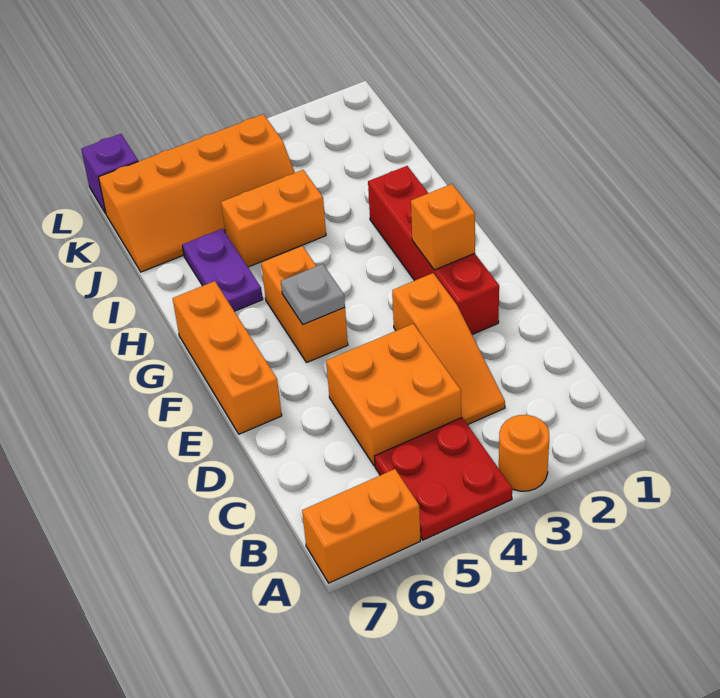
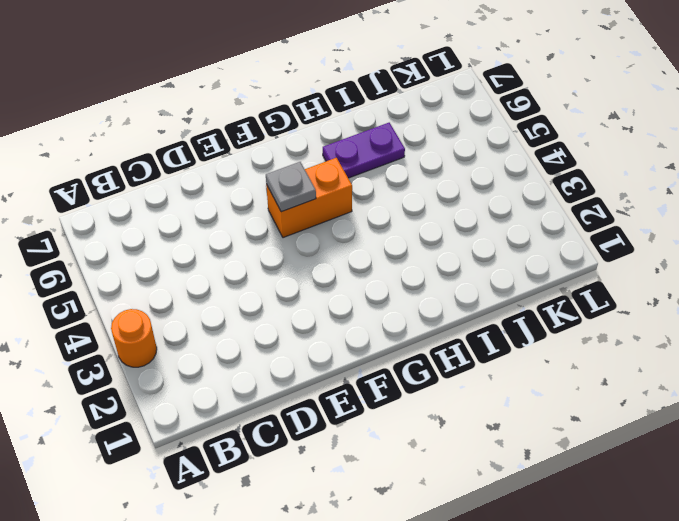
none -> red 2x2 plate [375,417,512,540]
none -> orange 1x2 brick [302,469,420,583]
none -> orange 1x3 slope [392,273,505,424]

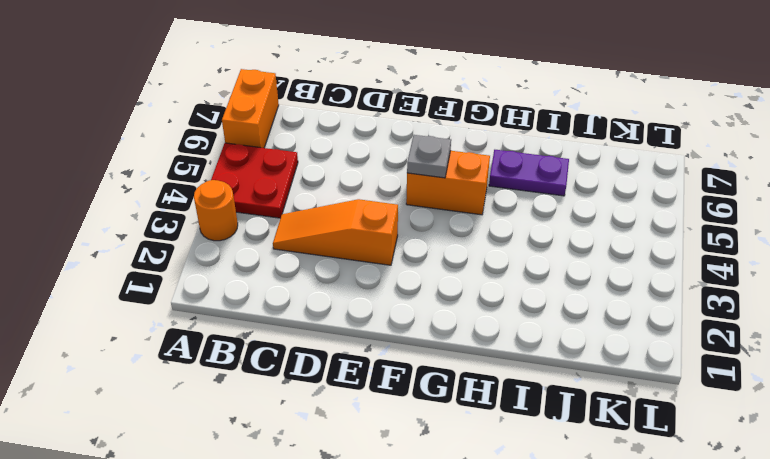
none -> orange 2x2 brick [326,324,461,466]
none -> red 1x4 brick [368,166,499,335]
none -> orange 1x3 brick [173,281,282,434]

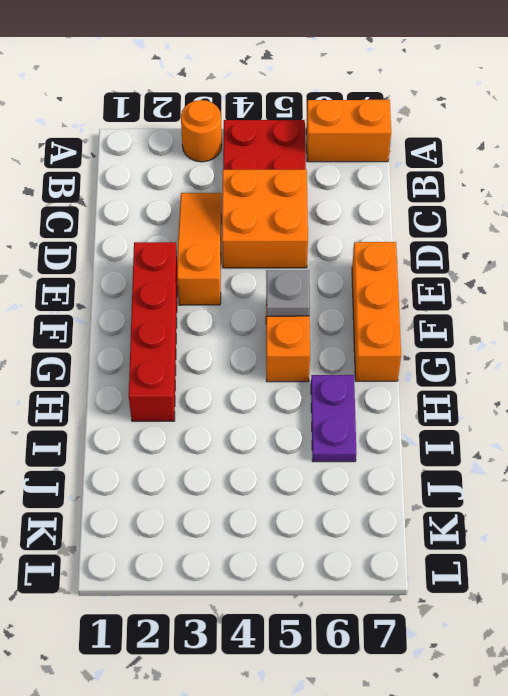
none -> orange 1x2 brick [221,170,326,267]
none -> orange 2x4 slope [99,114,295,272]
none -> purple 1x1 brick [81,134,138,214]

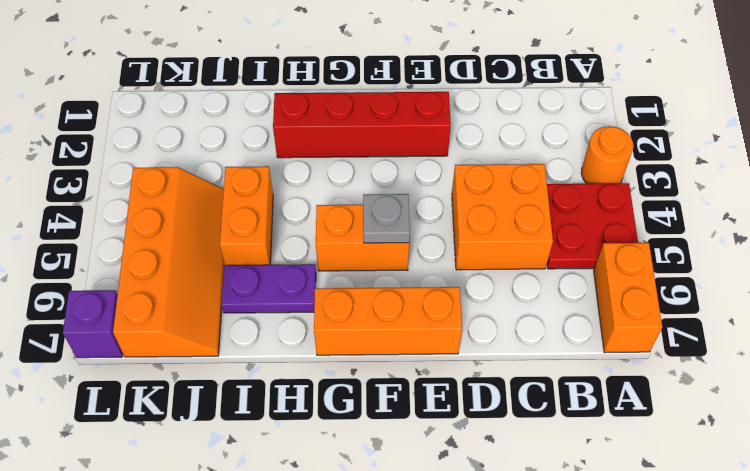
none -> orange 1x3 slope [392,273,505,424]
none -> orange 1x1 brick [411,184,475,270]

